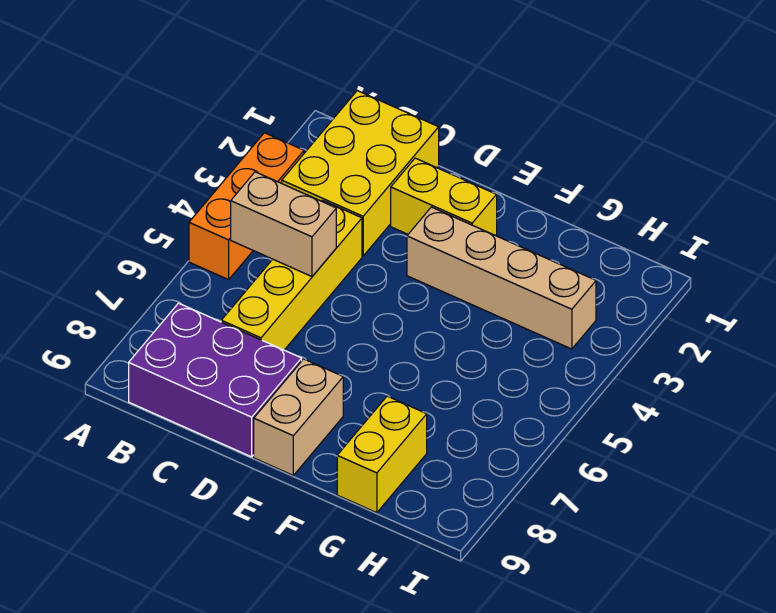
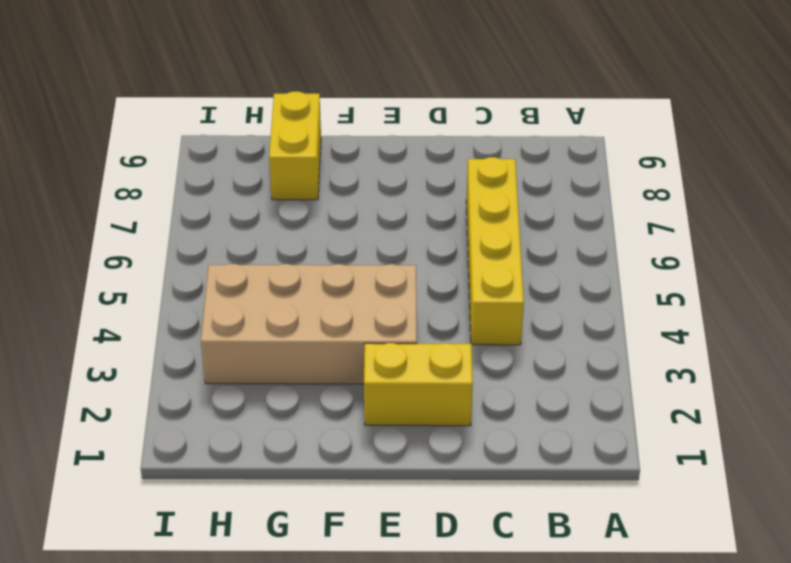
tan 2x4 brick [201,264,417,384] -> tan 1x4 brick [407,207,596,349]
none -> orange 1x3 brick [189,133,304,280]
none -> yellow 2x3 brick [282,91,439,256]

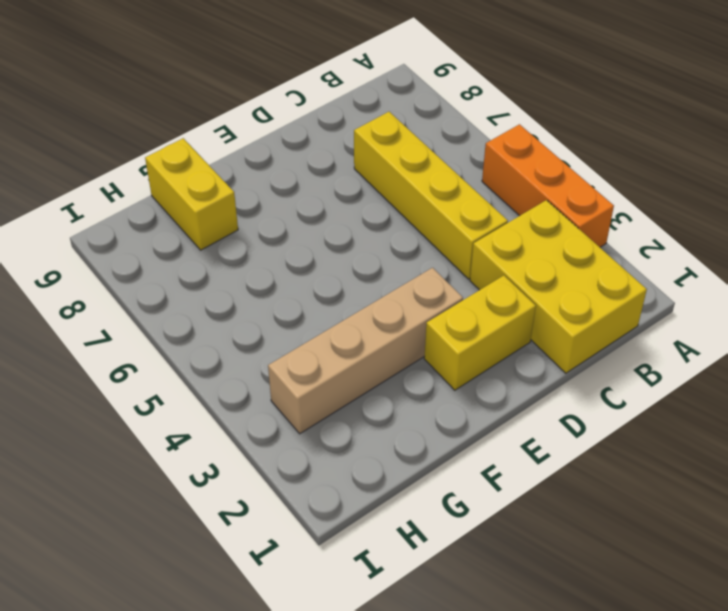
none -> purple 2x3 brick [129,303,302,457]
none -> tan 1x2 brick [254,359,343,475]

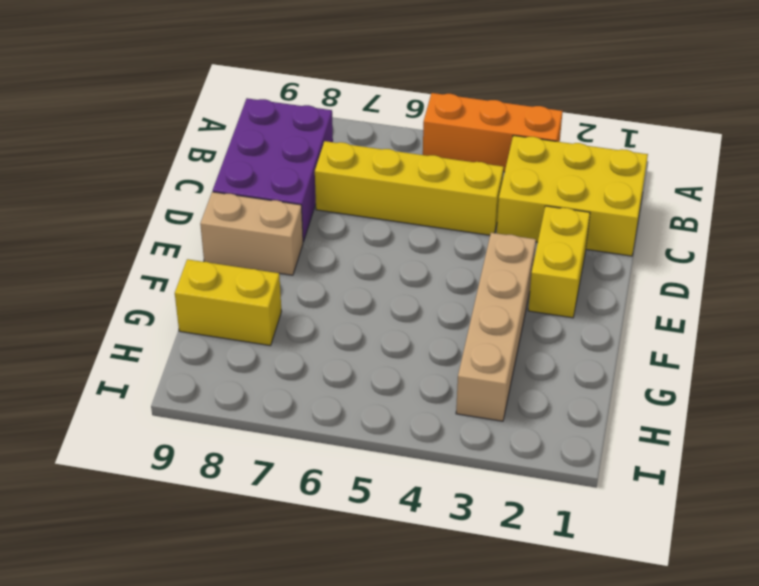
none -> tan 1x2 brick [231,172,336,276]

